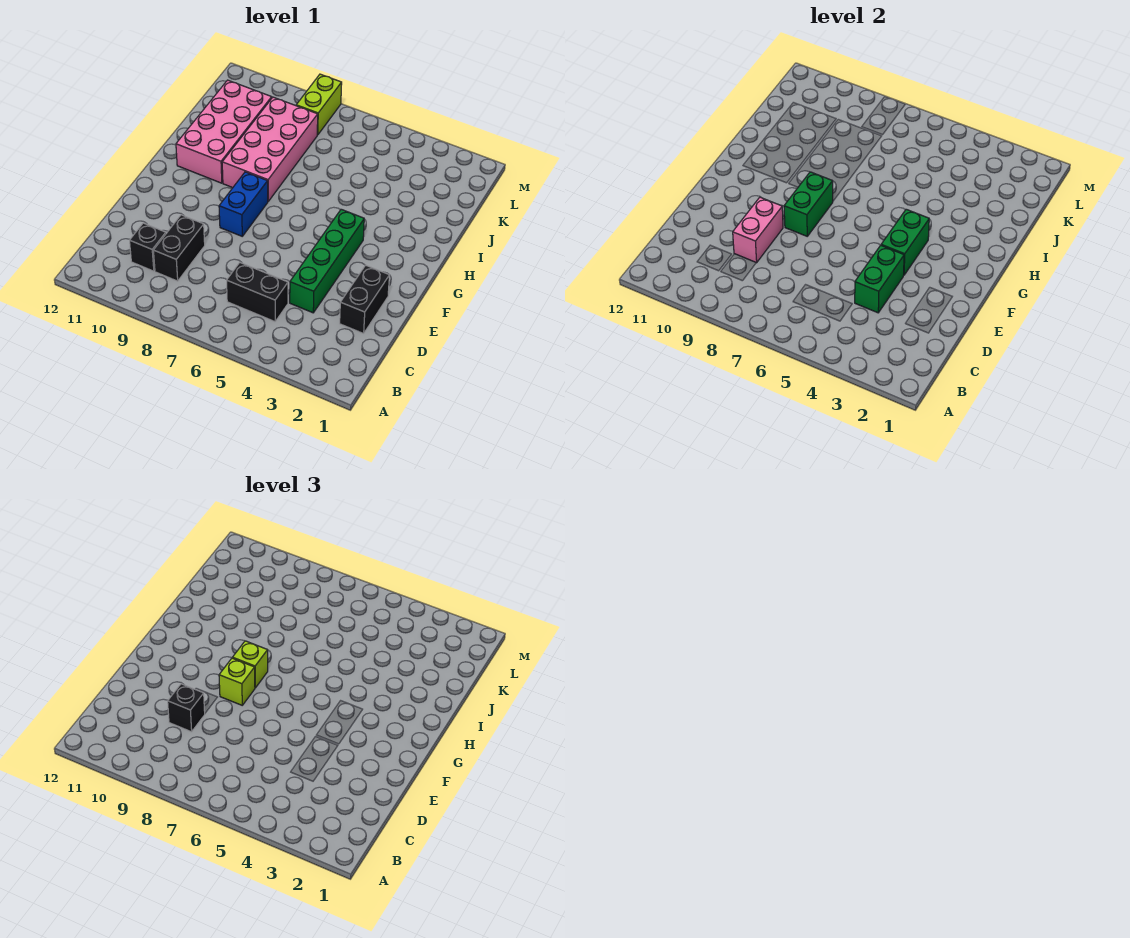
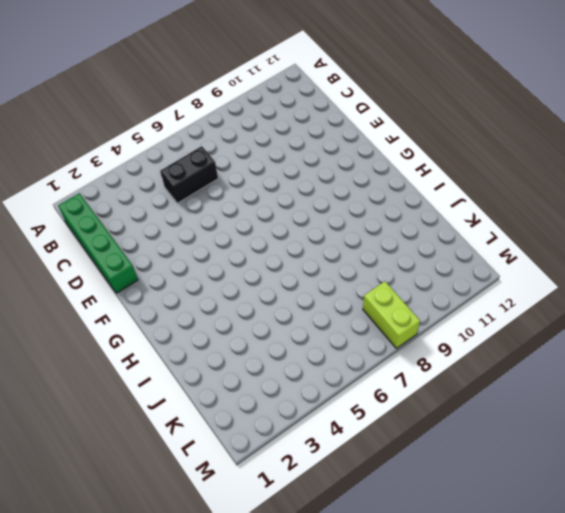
green 1x4 brick [58,193,138,293] -> green 1x4 brick moved to [290,209,364,313]
none -> black 1x2 brick [153,215,205,281]
none -> black 1x1 brick [130,223,166,271]
none -> black 1x2 brick [340,265,389,333]

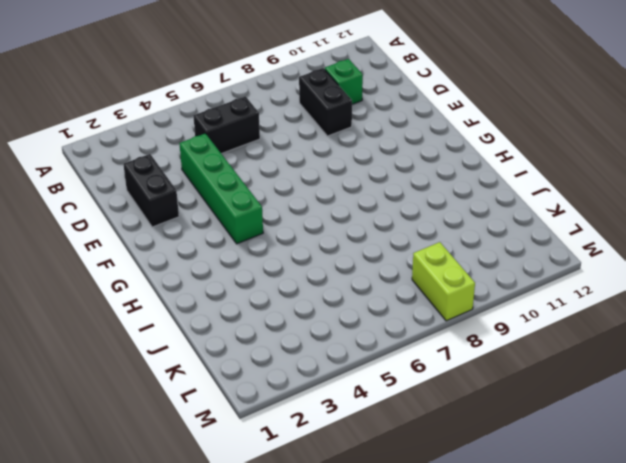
green 1x1 brick [325,59,363,104] -> black 1x1 brick [130,223,166,271]
none -> blue 1x2 brick [219,172,268,236]
none -> pink 2x4 brick [222,97,318,201]
none -> pink 2x4 brick [176,80,272,183]

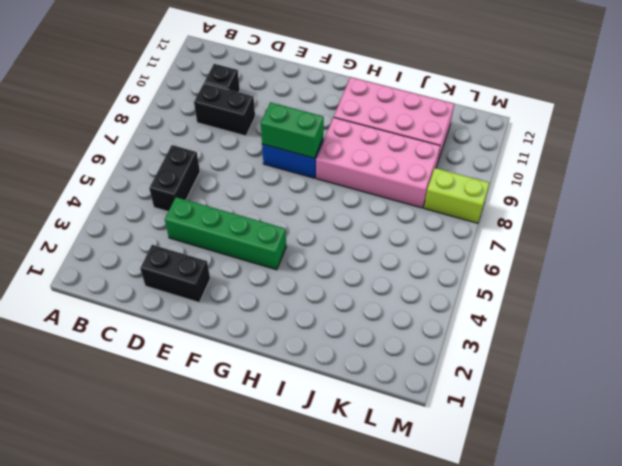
none -> green 1x2 brick [855,245,904,313]
none -> pink 1x2 brick [733,197,783,263]
none -> green 1x2 brick [881,209,929,275]

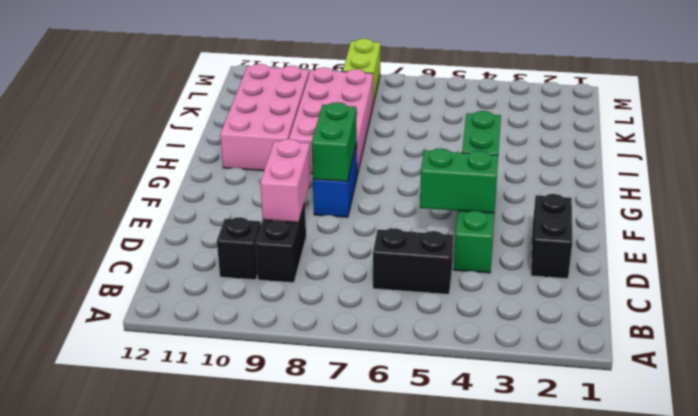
green 1x2 brick [420,148,498,213] -> green 1x2 brick turned to [855,245,904,313]
none -> black 1x1 brick [168,684,205,732]
none -> lime 1x1 brick [219,658,255,705]
none -> lime 1x1 brick [233,641,268,688]

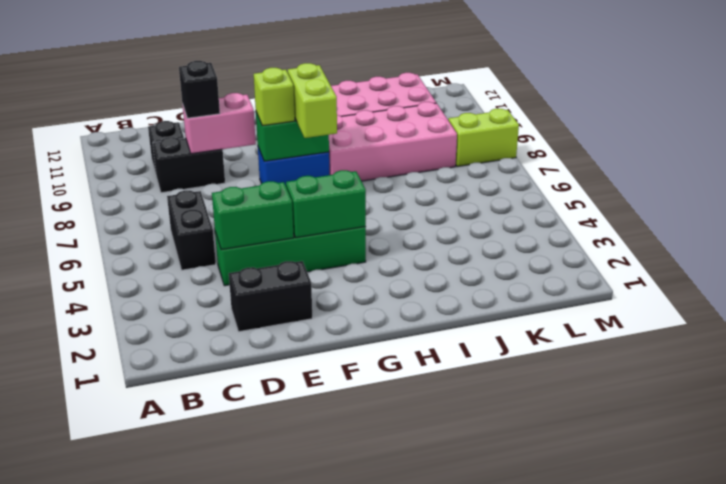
lime 1x2 brick [288,63,337,138] -> lime 1x1 brick [233,641,268,688]

